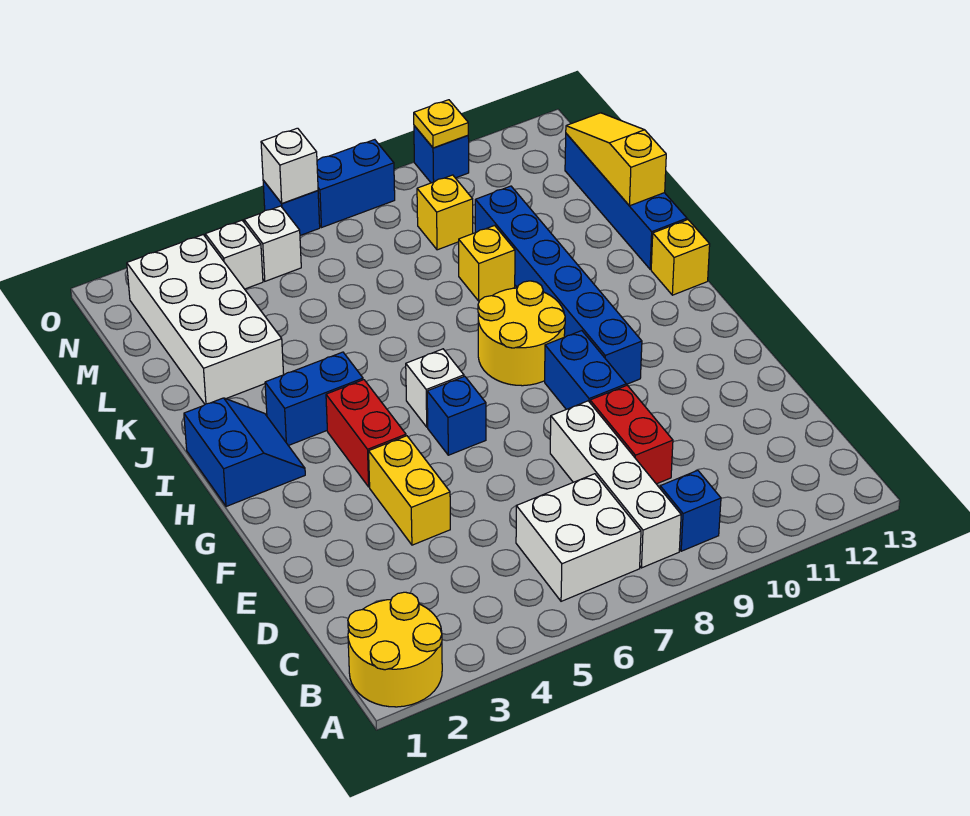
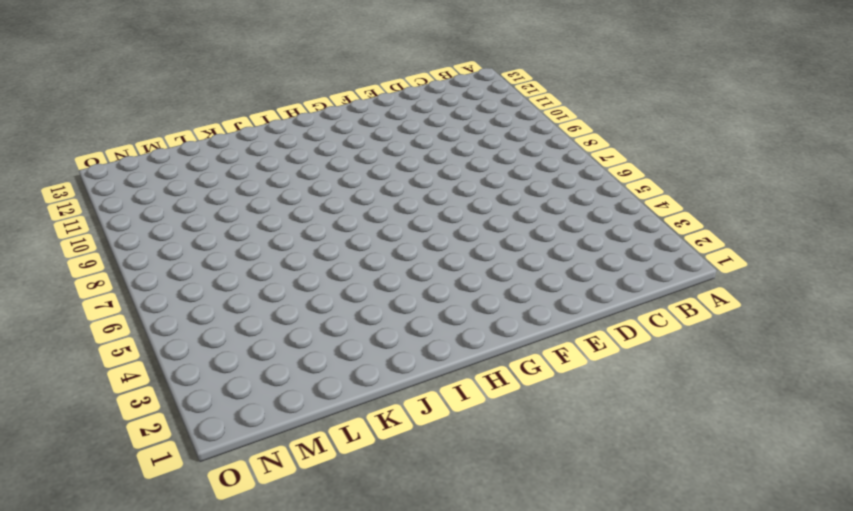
none -> yellow 2x2 round brick [348,592,442,707]
none -> white 2x2 brick [516,474,641,601]
none -> white 1x4 brick [550,401,681,568]

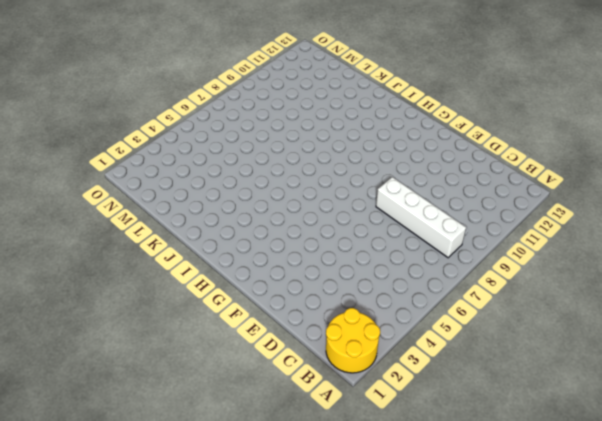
none -> white 2x2 brick [516,474,641,601]
none -> blue 1x1 brick [660,470,721,551]
none -> red 1x2 brick [590,385,673,484]

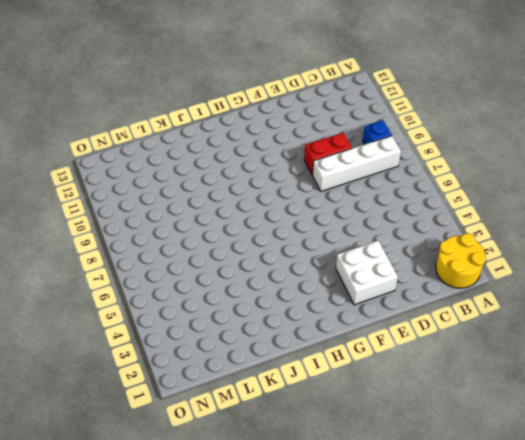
white 2x2 brick [336,240,398,305] -> white 2x2 brick moved to [516,474,641,601]
none -> yellow 1x2 brick [369,436,450,545]
none -> blue 1x2 brick [545,331,626,409]
none -> red 1x2 brick [326,380,406,487]

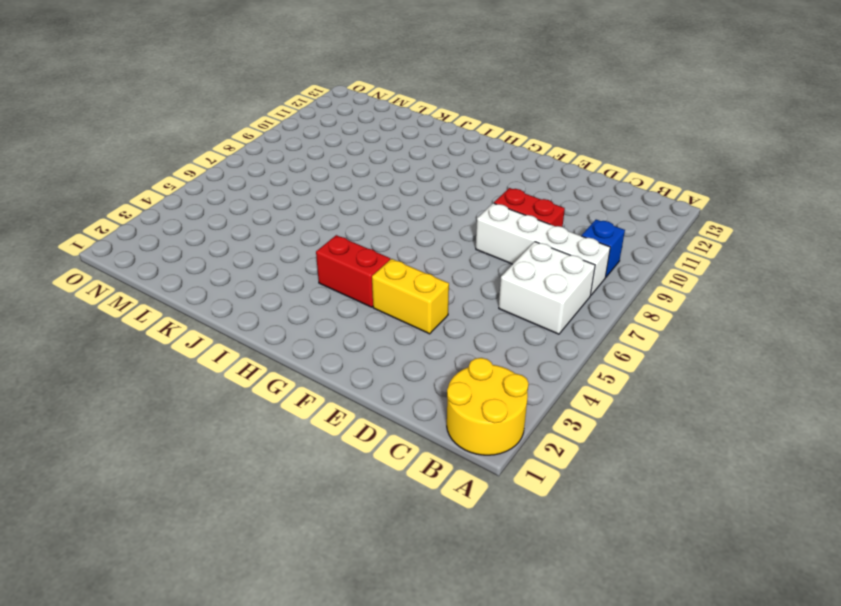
none -> blue 1x2 brick [545,331,626,409]
none -> blue 1x1 brick [427,376,486,455]
none -> blue 1x6 brick [475,186,642,384]

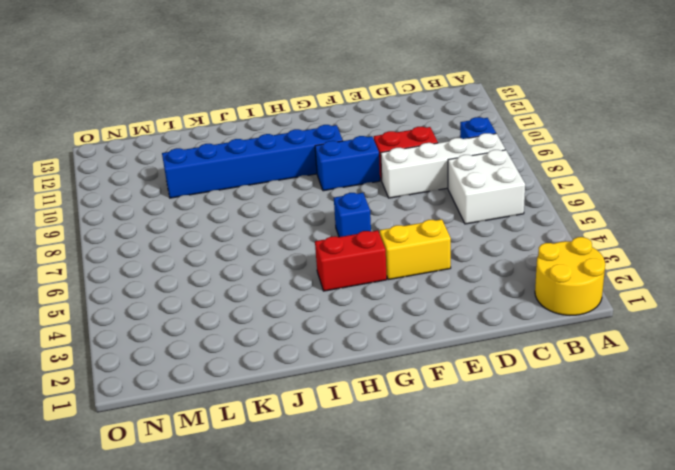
none -> blue 2x2 slope [184,398,305,507]
none -> white 1x1 brick [406,349,464,427]
none -> yellow 2x2 round brick [478,281,565,386]

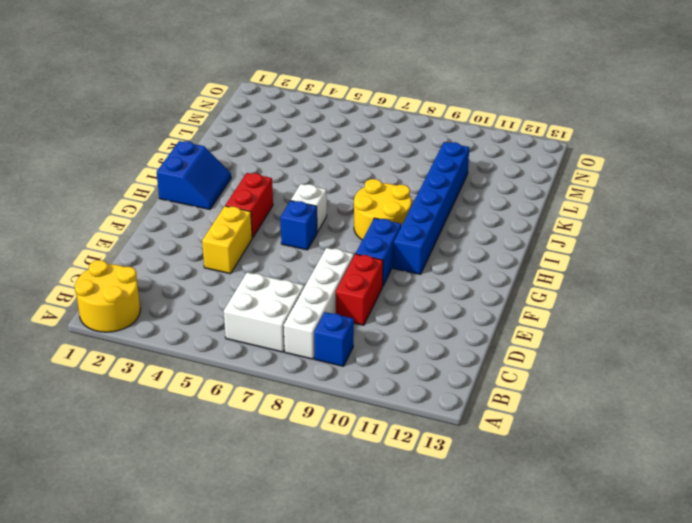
none -> blue 1x2 brick [265,352,363,446]
none -> yellow 1x1 brick [651,220,710,295]
none -> blue 1x4 brick [565,134,687,269]

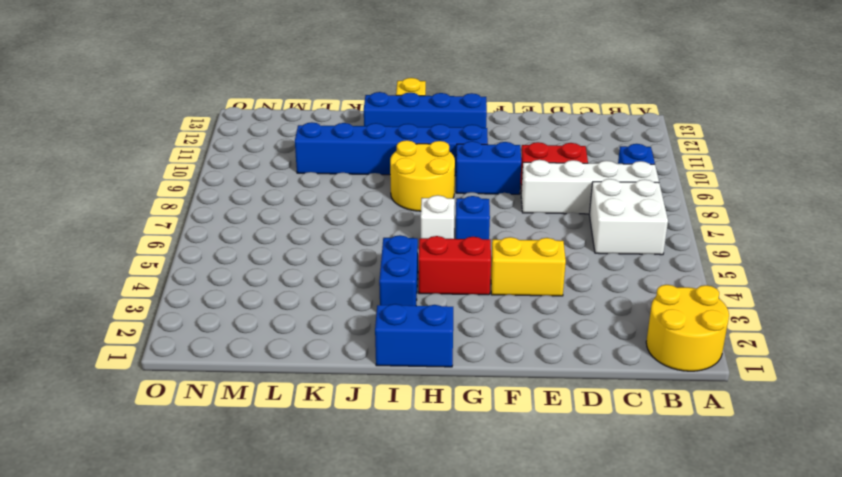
blue 1x4 brick [364,92,487,128] -> blue 1x4 brick moved to [565,134,687,269]
none -> white 2x4 brick [127,235,284,404]
none -> yellow 1x1 brick [459,226,515,301]
none -> yellow 1x1 brick [417,175,473,250]

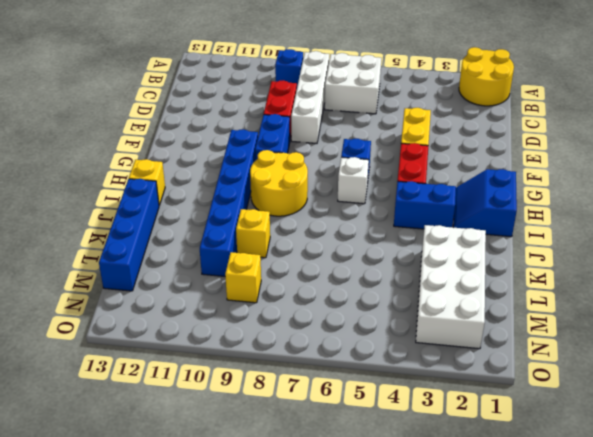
none -> white 1x1 brick [205,220,263,289]
none -> white 1x1 brick [244,206,301,281]
none -> blue 1x1 brick [263,181,320,235]

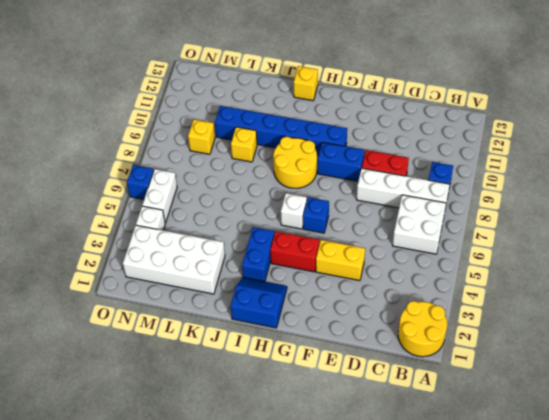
white 1x2 brick [142,169,177,223] -> white 1x1 brick [244,206,301,281]
none -> blue 1x4 brick [565,134,687,269]
none -> blue 1x2 brick [317,140,395,228]
none -> blue 1x1 brick [414,126,469,183]

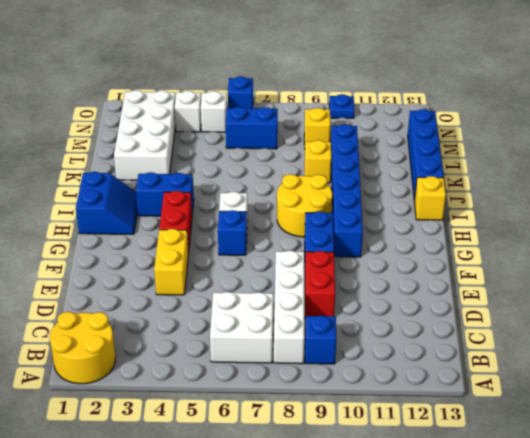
blue 1x2 brick [226,107,278,149] -> blue 1x2 brick moved to [317,140,395,228]
blue 1x1 plate [329,94,354,118] -> blue 1x1 brick [414,126,469,183]
none -> yellow 1x3 slope [566,113,666,206]
none -> white 1x1 brick [261,128,318,203]
none -> yellow 1x1 plate [414,100,468,148]

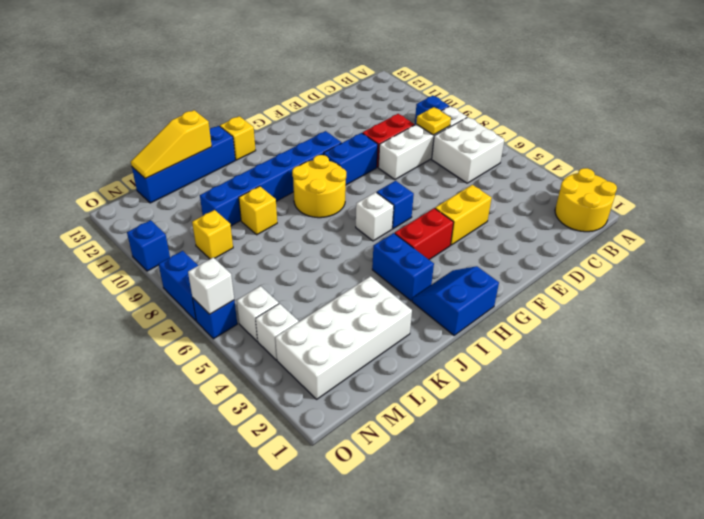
yellow 1x1 plate [416,107,451,135] -> yellow 1x1 plate moved to [414,100,468,148]

